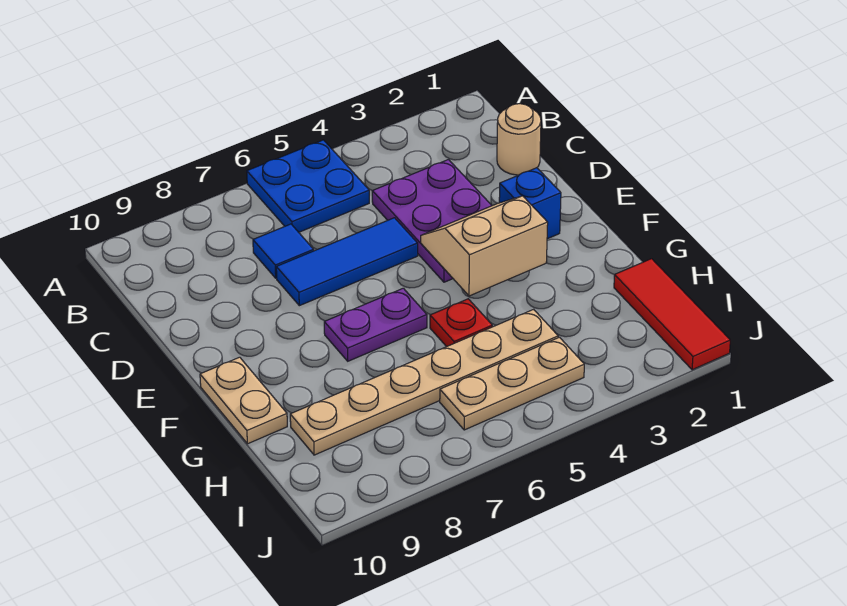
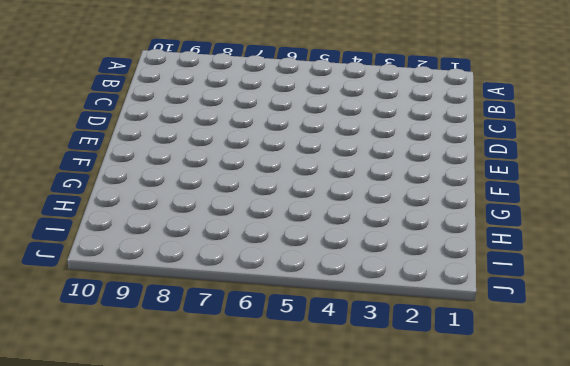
none -> blue 2x2 plate [247,140,369,232]
none -> tan 1x1 round brick [497,104,541,175]
none -> purple 2x3 plate [372,160,492,282]

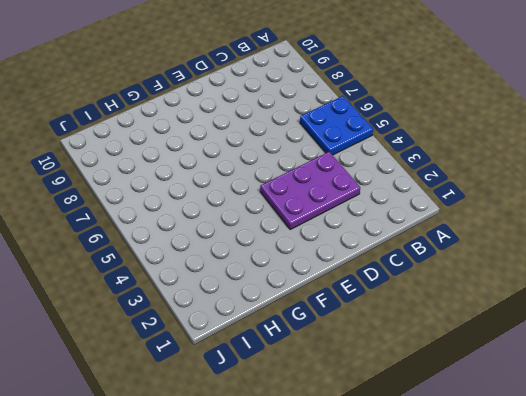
none -> tan 1x1 round brick [497,104,541,175]
none -> blue 1x1 tile [253,224,314,278]
none -> blue 1x3 tile [276,218,418,306]

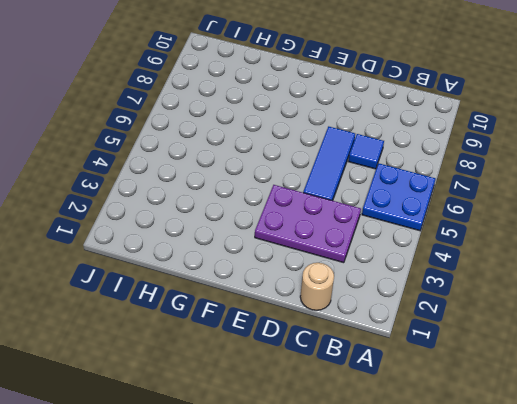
none -> blue 1x1 brick [499,168,561,239]
none -> purple 1x2 plate [324,288,427,361]
none -> tan 1x2 plate [200,357,287,444]

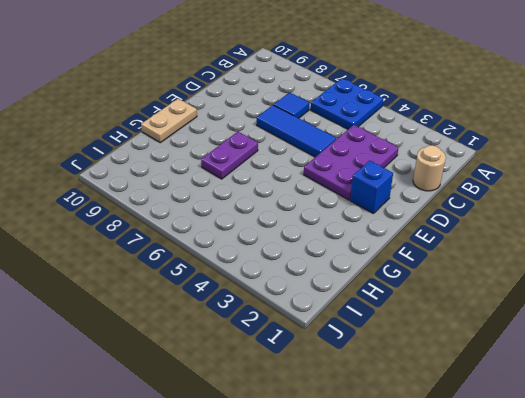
purple 1x2 plate [201,132,258,179] -> purple 1x2 plate turned to [324,288,427,361]
none -> red 1x1 plate [430,299,492,347]
none -> red 1x3 tile [614,259,730,370]
none -> tan 1x6 plate [290,309,558,455]

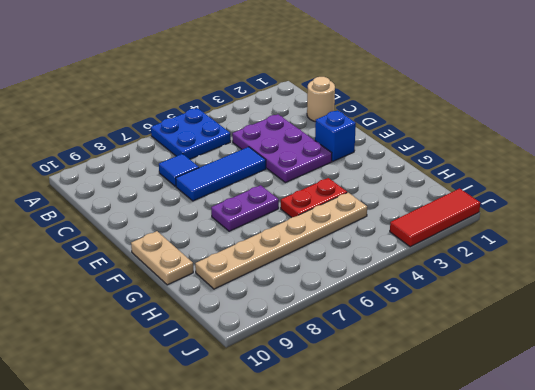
red 1x2 plate [281,178,347,218] -> red 1x1 plate [430,299,492,347]
red 1x3 tile [390,188,480,247] -> red 1x3 tile turned to [614,259,730,370]
none -> tan 1x3 plate [440,337,584,430]
none -> tan 2x2 slope [421,196,548,296]

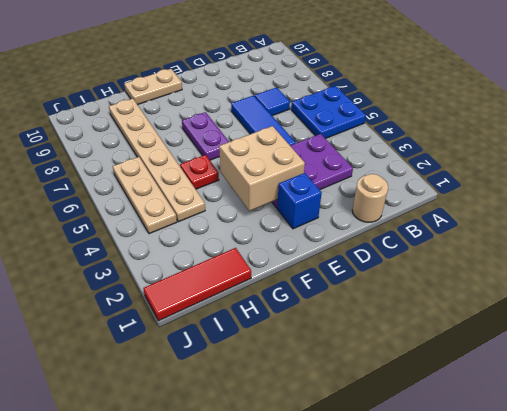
tan 2x2 brick [219,126,305,211] -> tan 2x2 slope [421,196,548,296]

